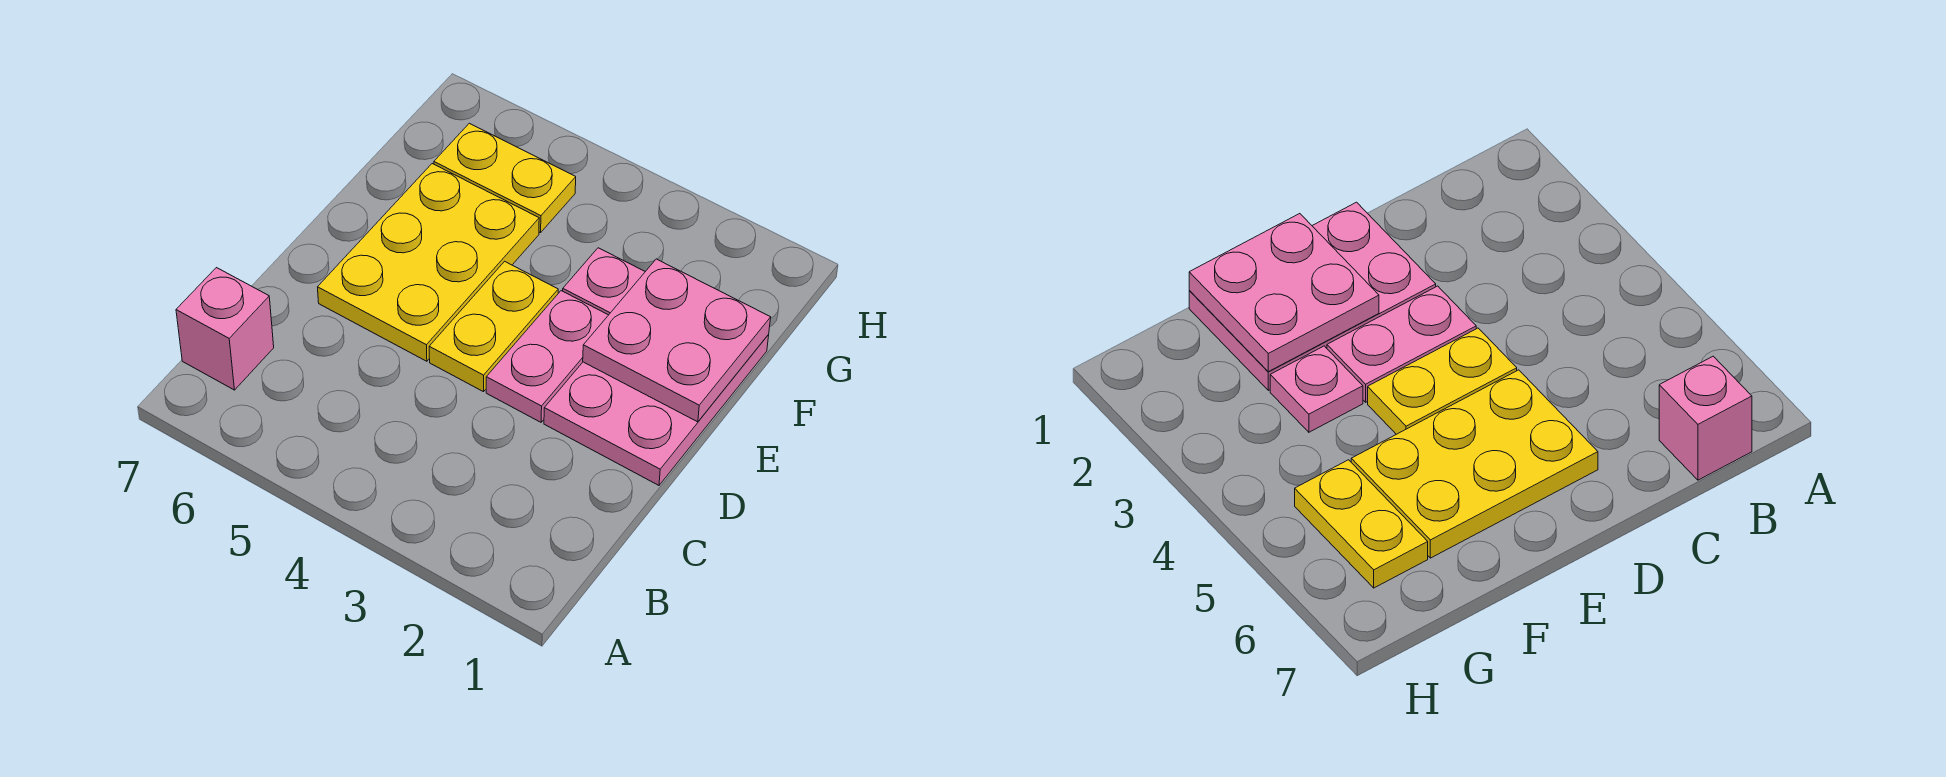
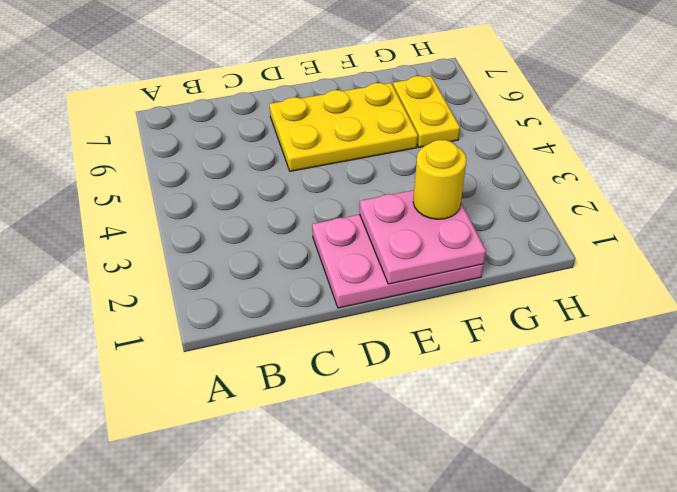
yellow 1x1 round brick [413,140,467,219] -> none
none -> pink 1x1 brick [176,268,274,390]
none -> pink 1x2 plate [486,291,608,422]

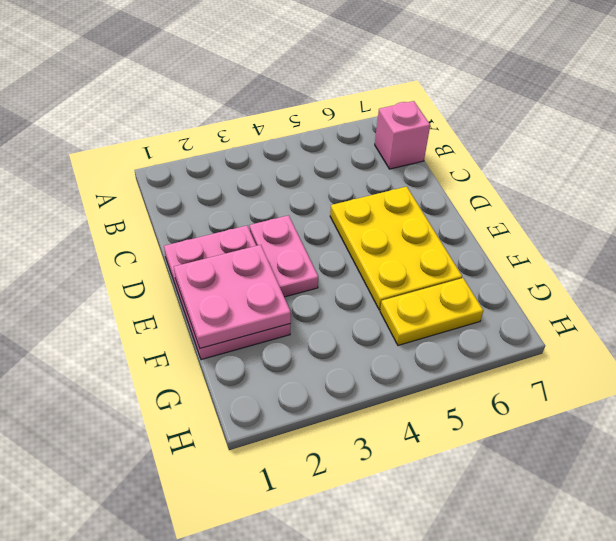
none -> yellow 1x2 plate [429,261,558,392]
none -> pink 1x1 plate [563,248,645,315]

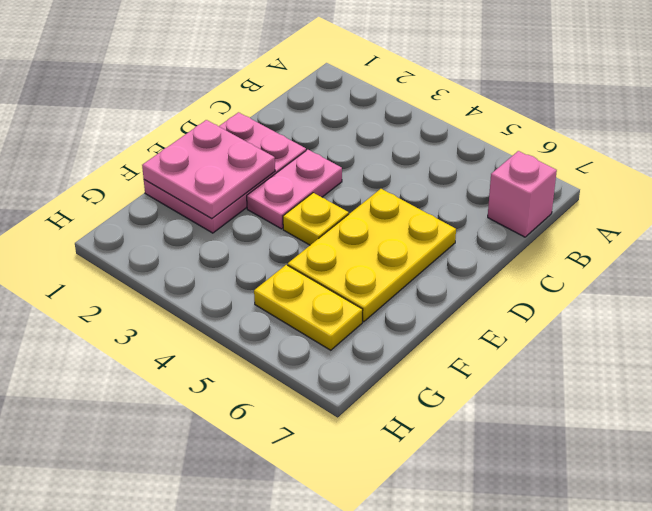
yellow 1x1 plate [283,193,349,245] -> yellow 1x2 plate [429,261,558,392]
none -> pink 1x1 plate [563,248,645,315]

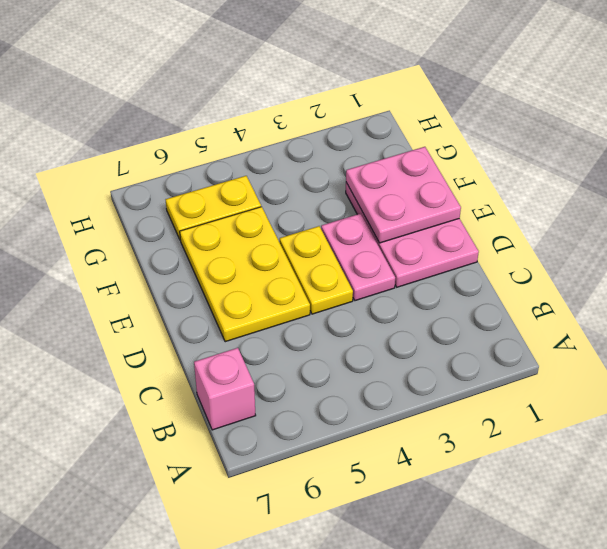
none -> pink 1x1 plate [563,248,645,315]

